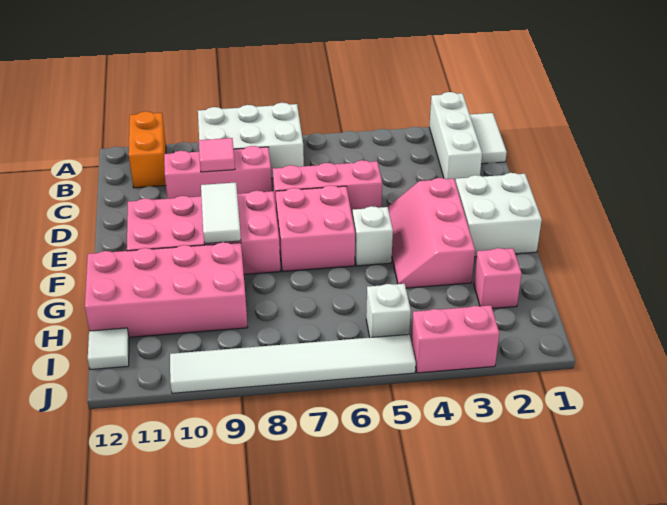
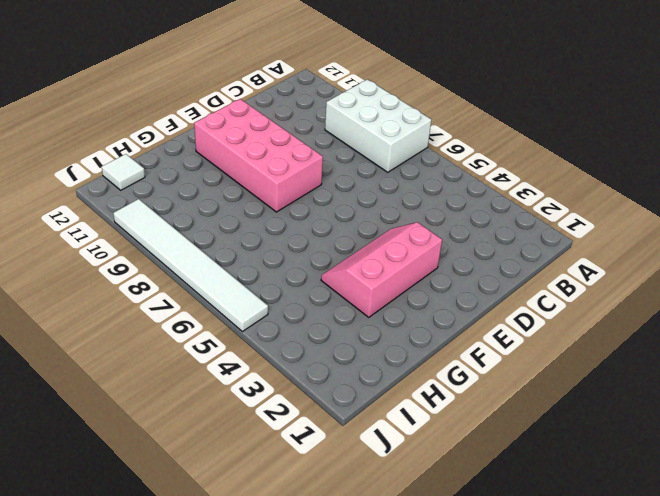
none -> white 1x2 tile [470,113,507,164]
none -> white 1x3 brick [429,92,482,183]
none -> orange 1x2 brick [129,111,166,188]

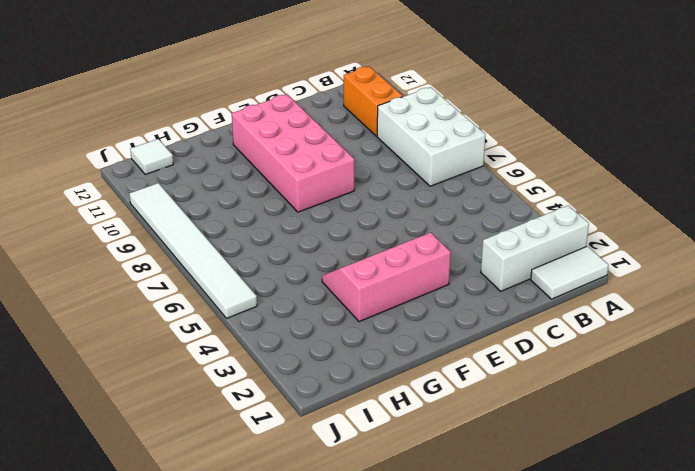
orange 1x2 brick [344,66,403,136] -> orange 1x2 brick turned to [129,111,166,188]
none -> pink 1x3 brick [164,146,272,199]
none -> pink 1x3 brick [273,160,382,216]
none -> white 2x2 brick [456,173,542,257]

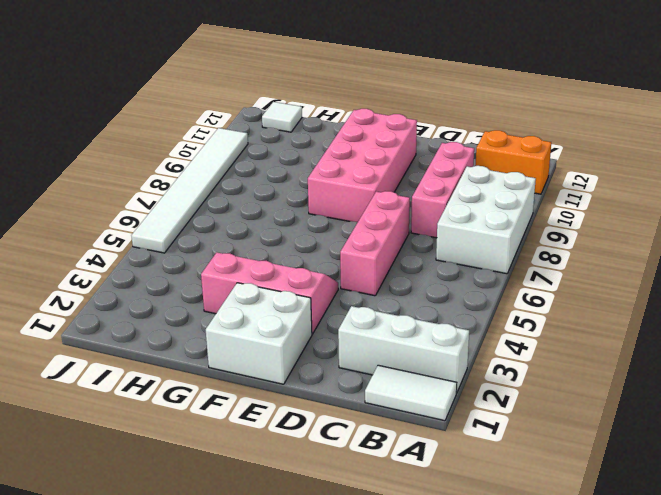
none -> pink 2x2 brick [275,185,355,271]
none -> white 1x1 brick [352,206,393,266]
none -> pink 2x4 brick [85,242,248,337]

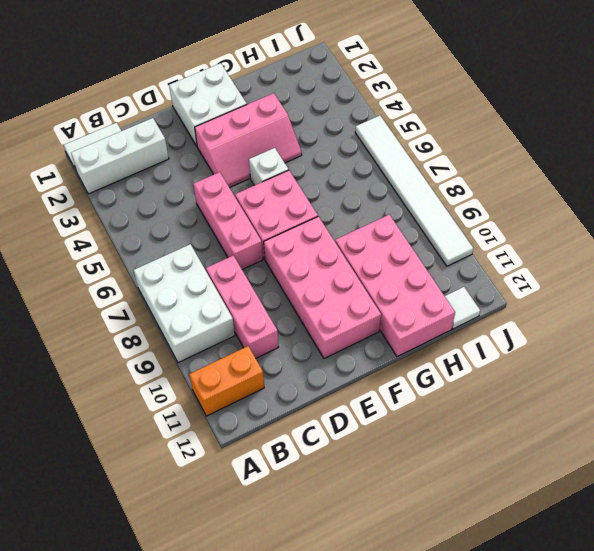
none -> pink 1x1 brick [474,248,522,309]
none -> white 1x1 brick [366,284,411,338]
none -> pink 1x2 brick [411,305,499,373]

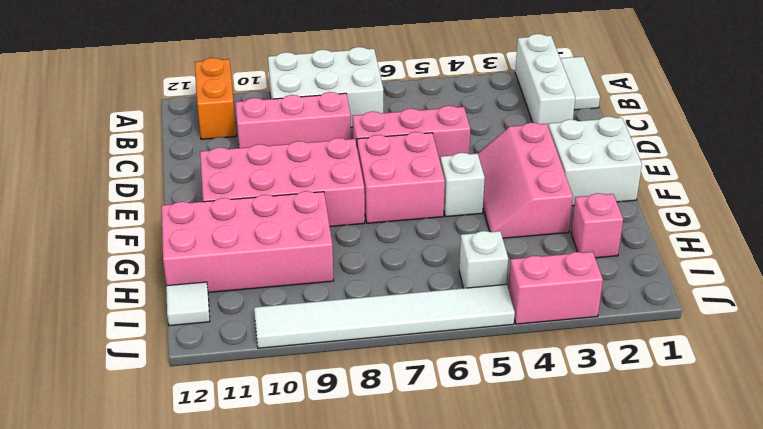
none -> pink 1x1 tile [199,138,235,172]
none -> white 1x2 tile [201,182,241,244]

